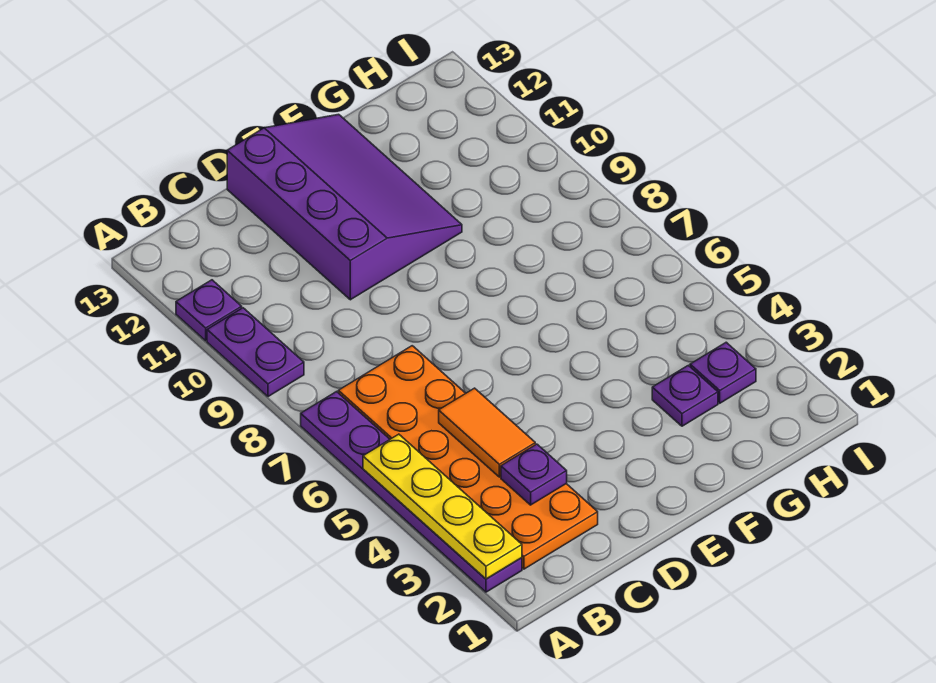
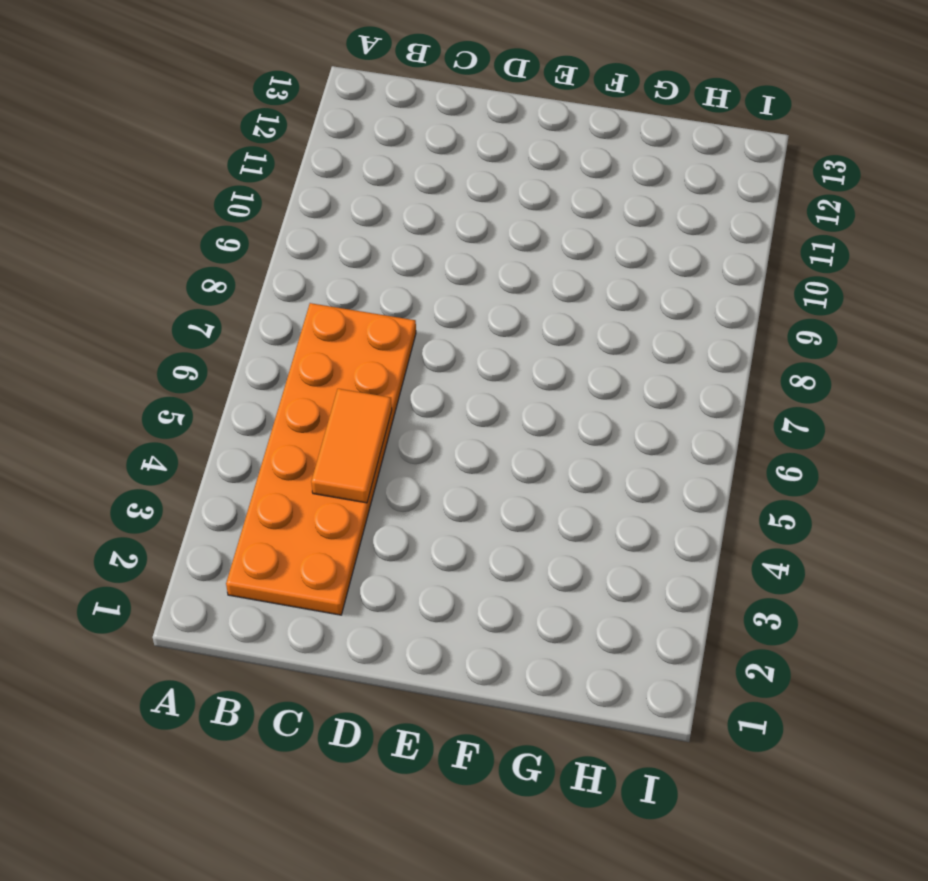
none -> purple 1x6 plate [301,392,522,592]
none -> purple 1x2 plate [207,308,304,397]

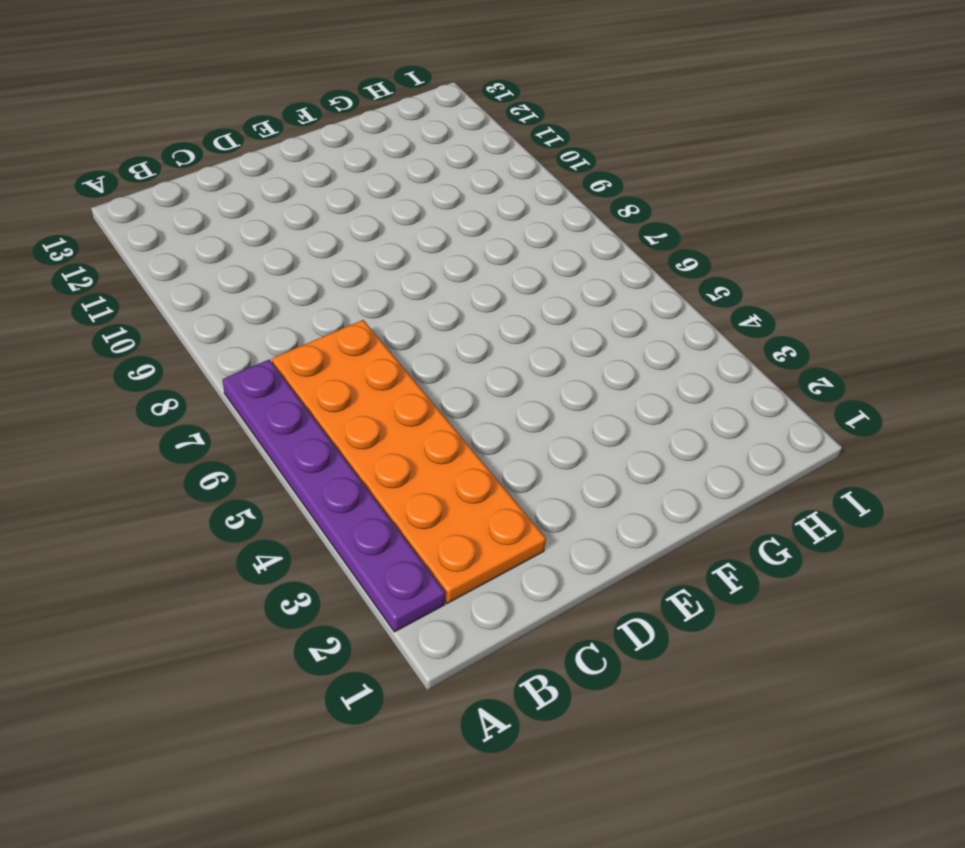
none -> purple 1x2 plate [207,308,304,397]
none -> purple 1x1 plate [176,280,242,341]

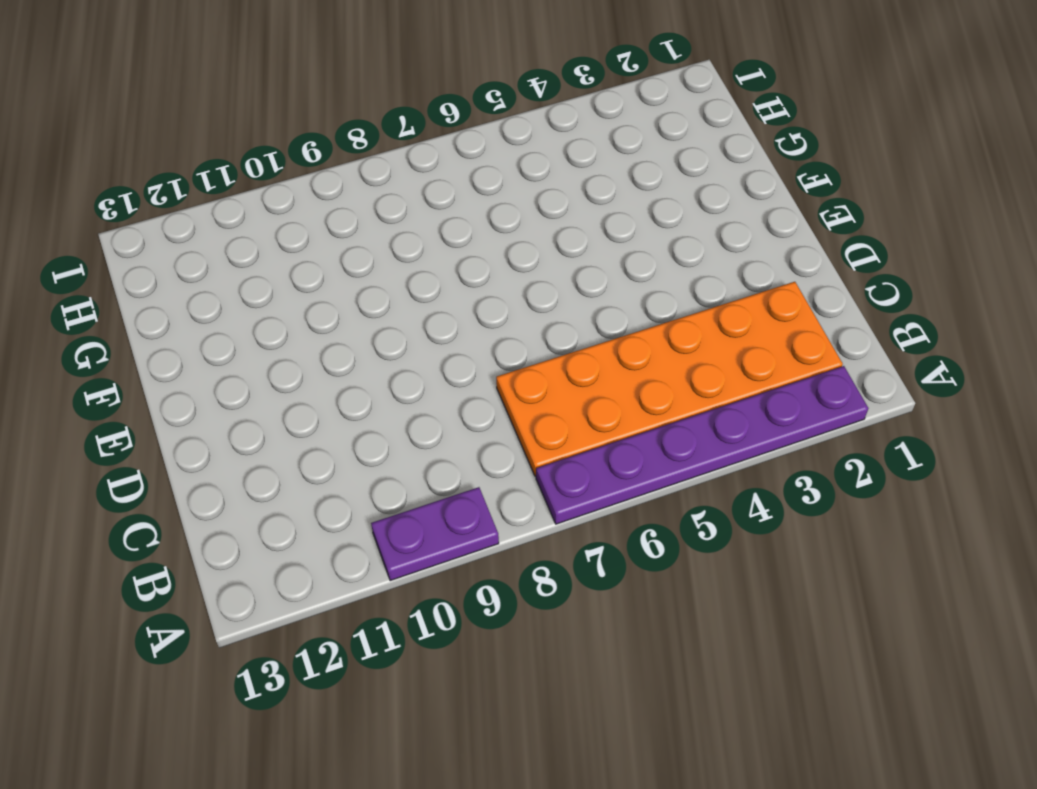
none -> purple 1x1 plate [176,280,242,341]
none -> purple 3x4 slope [227,114,462,300]

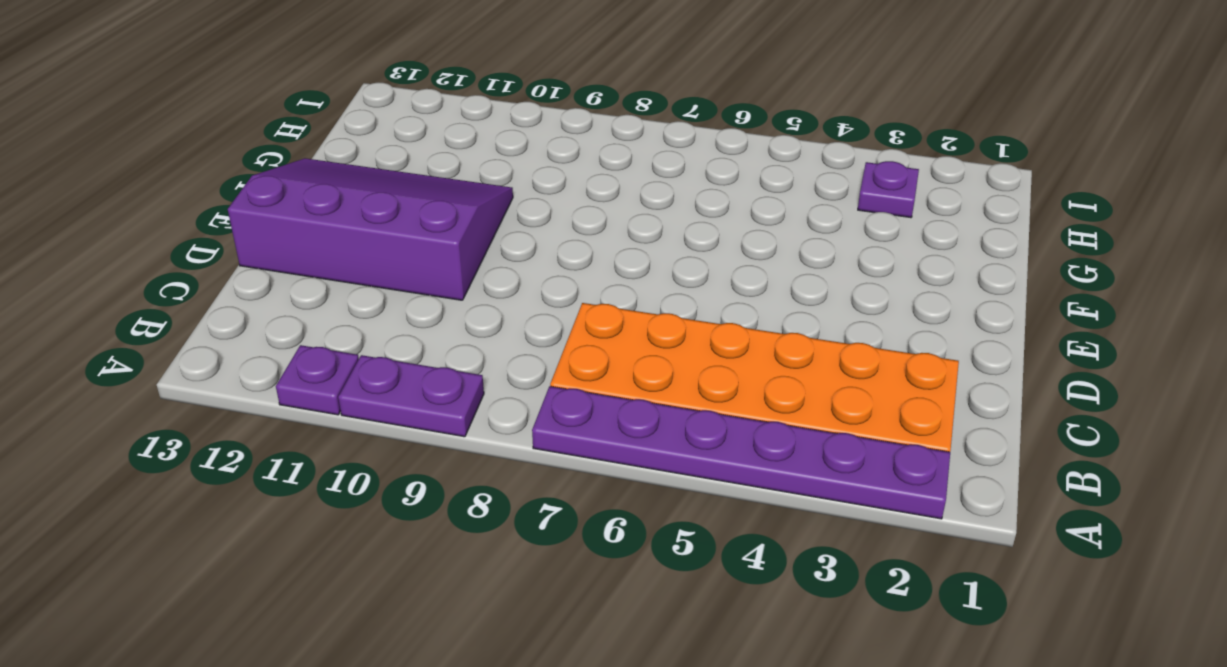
none -> purple 1x1 plate [652,365,718,426]
none -> yellow 1x4 plate [363,434,522,579]

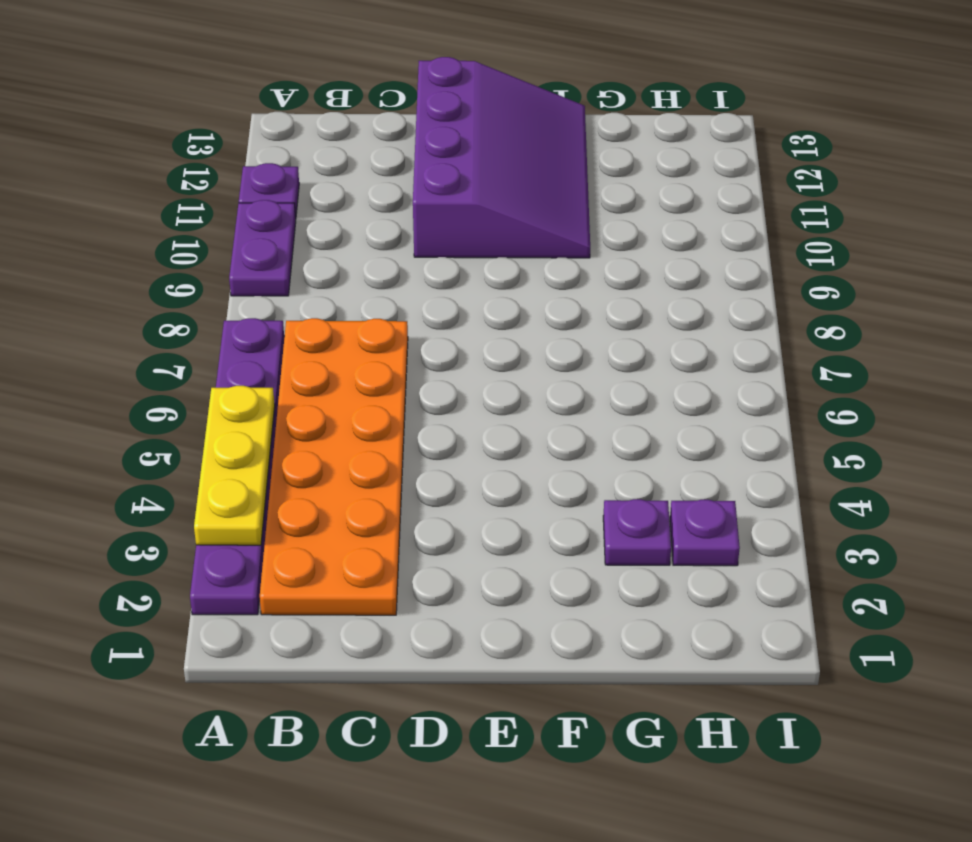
yellow 1x3 plate [194,386,275,545] -> yellow 1x4 plate [363,434,522,579]
none -> purple 1x1 plate [501,444,567,505]
none -> orange 1x2 tile [439,388,535,477]

